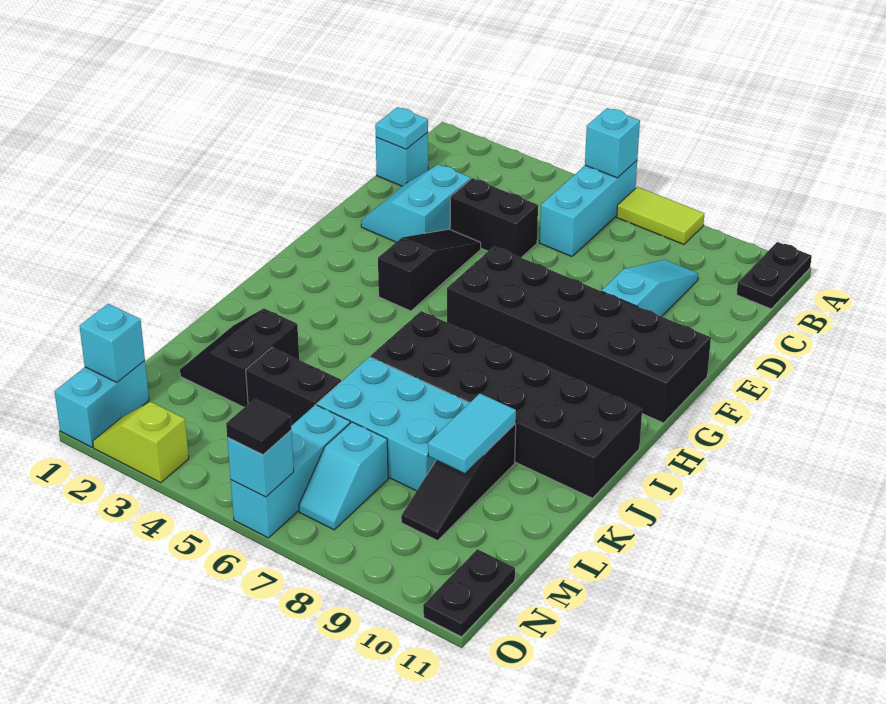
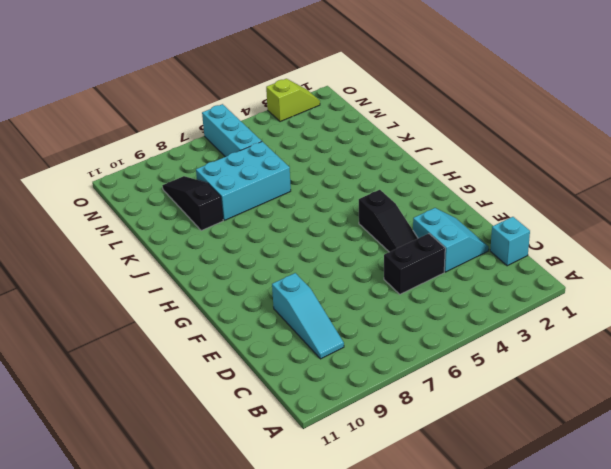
none -> cyan 1x3 brick [540,161,637,257]
none -> lime 1x2 tile [617,187,704,244]
none -> black 1x2 plate [737,242,812,309]

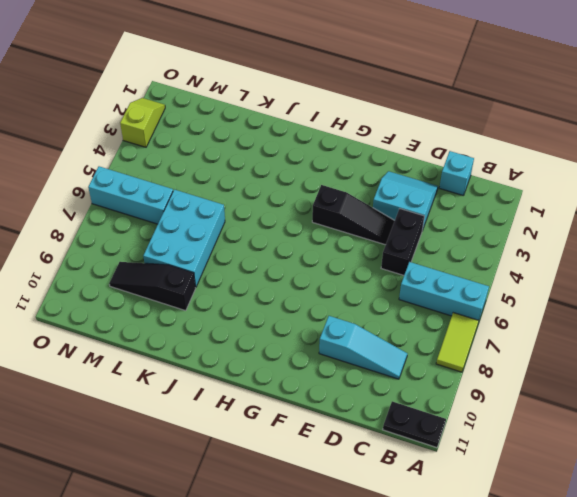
none -> black 2x6 brick [447,246,711,423]
none -> black 2x6 brick [371,311,642,498]
none -> black 2x2 slope [180,309,299,407]

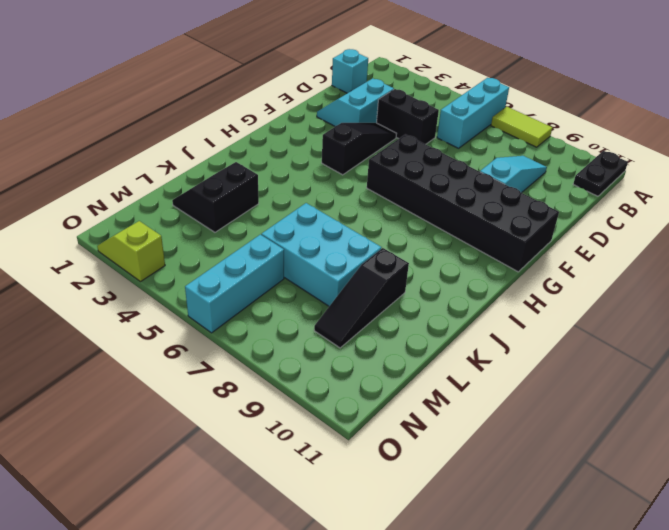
none -> black 2x6 brick [371,311,642,498]
none -> black 1x2 brick [246,348,341,426]
none -> cyan 1x2 slope [299,422,388,530]

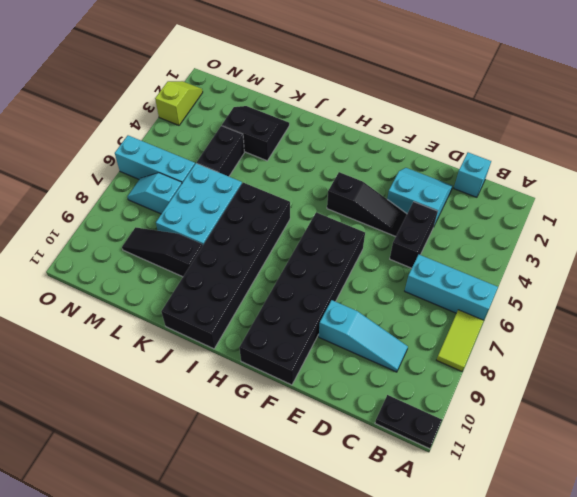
none -> cyan 1x2 brick [55,360,149,447]
none -> black 1x2 plate [423,549,515,637]
none -> cyan 1x1 brick [585,108,640,178]

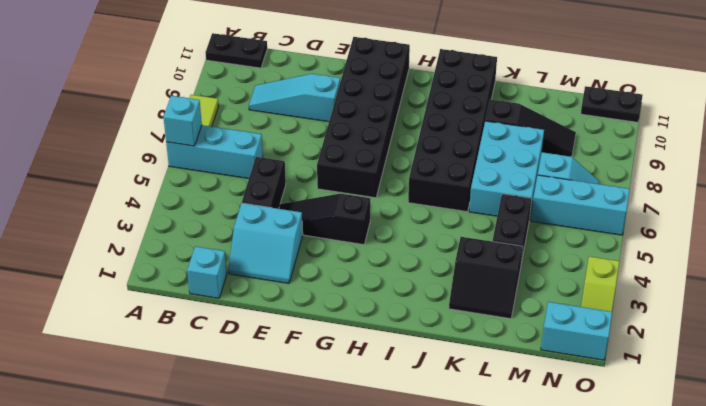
none -> cyan 1x1 plate [375,107,428,149]
none -> cyan 1x2 tile [428,394,516,473]
none -> cyan 1x1 brick [79,304,145,382]

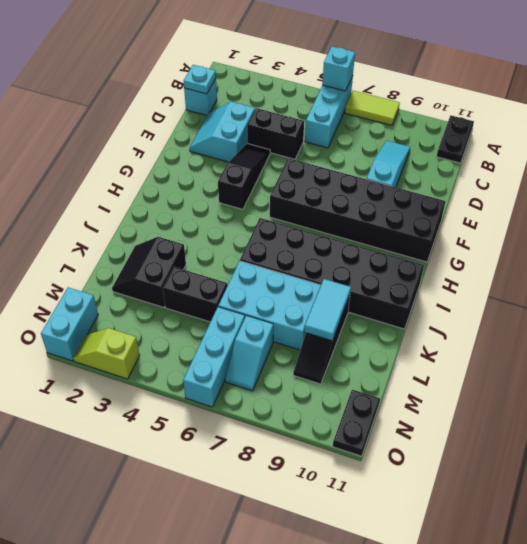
none -> cyan 1x1 brick [79,304,145,382]
none -> cyan 1x1 brick [227,431,294,497]
none -> black 1x1 tile [226,399,291,455]

